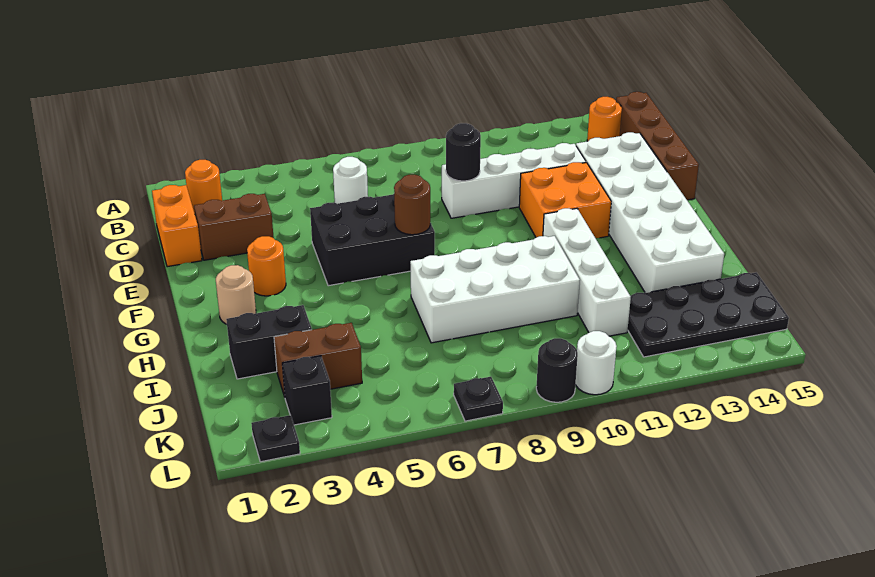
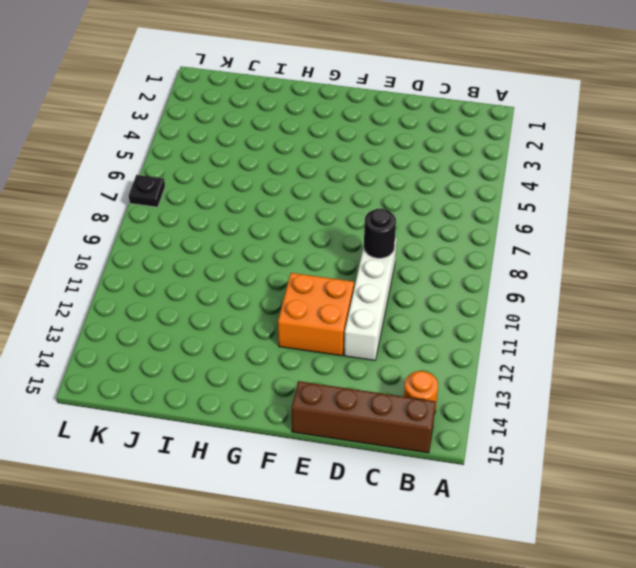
none -> orange 1x1 round brick [185,160,222,214]
none -> orange 1x2 brick [152,185,202,267]
none -> white 1x1 round brick [333,157,368,204]

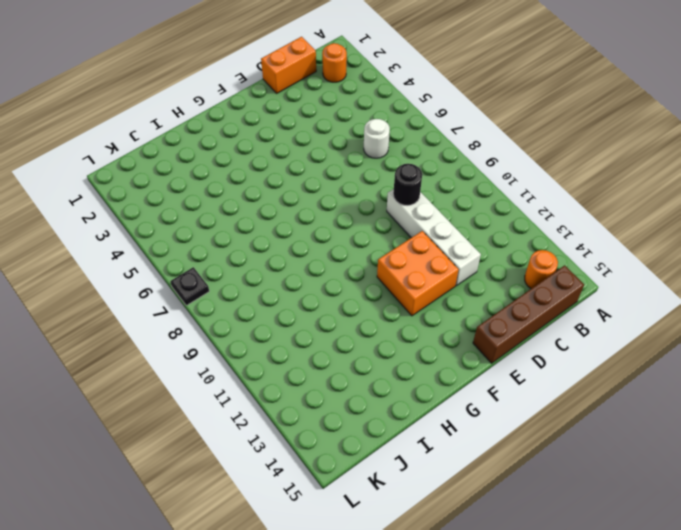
none -> brown 1x2 brick [194,194,274,260]
none -> white 2x6 brick [576,132,724,293]
none -> black 2x3 brick [310,194,435,286]

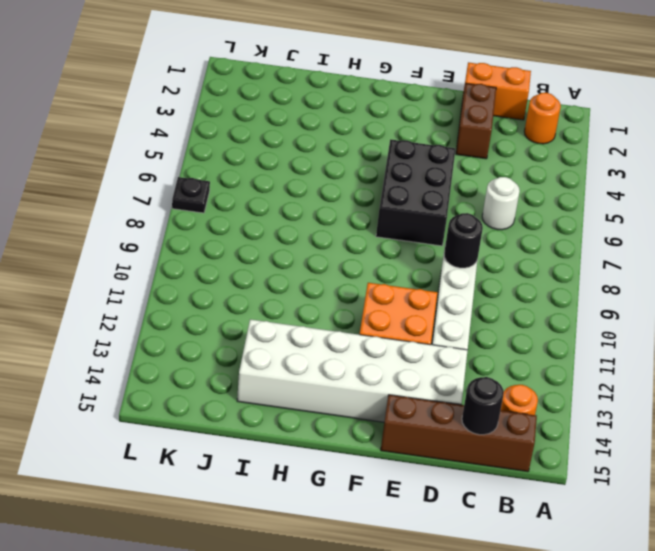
black 1x1 round brick [462,377,504,435] -> black 1x1 round brick moved to [536,338,578,402]
none -> orange 1x1 round brick [247,236,286,296]
none -> tan 1x1 round brick [216,265,256,324]
none -> white 1x4 brick [543,208,631,336]

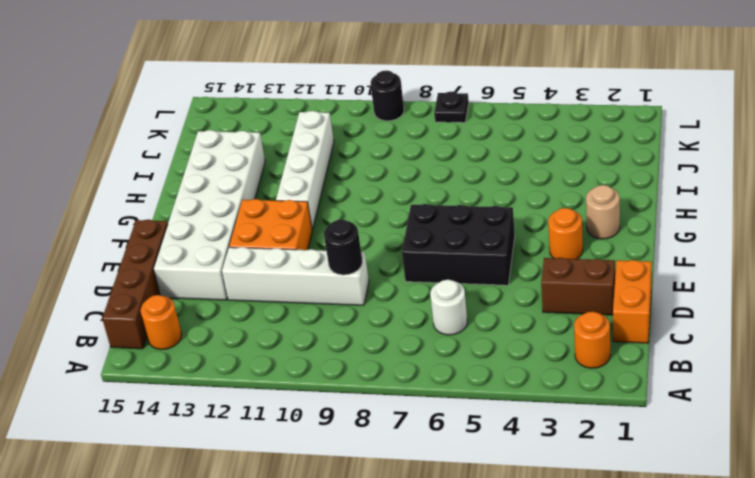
none -> white 2x4 brick [410,236,580,343]
none -> black 1x2 brick [226,305,312,379]
none -> brown 1x2 brick [274,323,362,397]

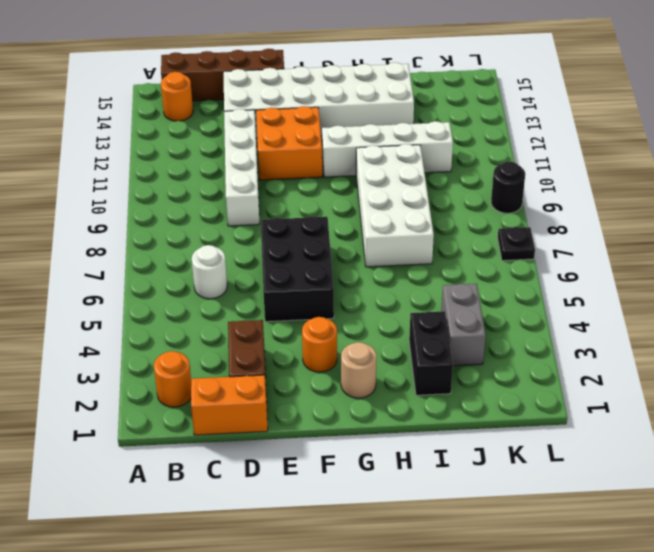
grey 1x2 brick [441,284,486,366] -> brown 1x2 brick [274,323,362,397]
none -> black 2x4 plate [628,272,789,357]
none -> black 1x1 brick [282,356,332,425]
none -> black 1x1 plate [251,415,300,462]

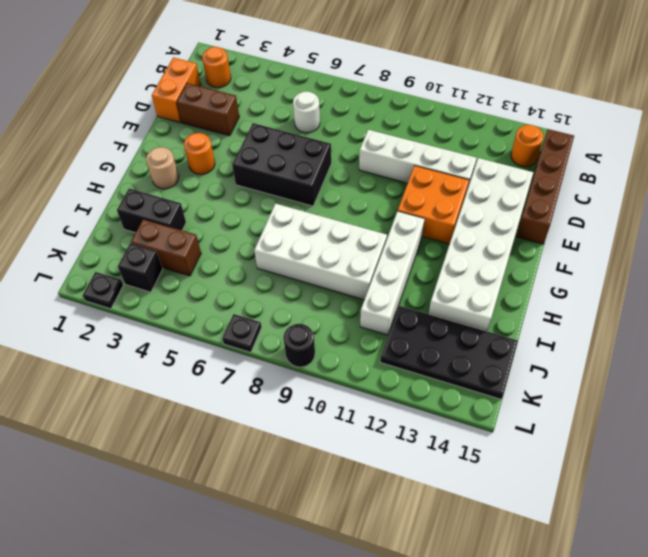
none -> white 1x1 round brick [576,331,617,395]
none -> black 1x1 round brick [446,123,481,181]
none -> brown 1x1 round brick [394,175,431,235]

